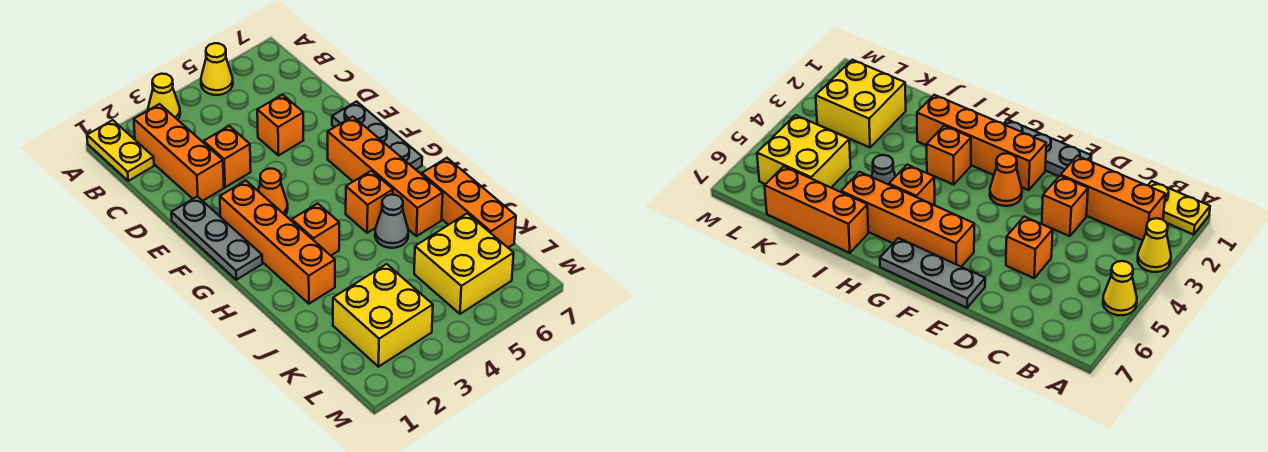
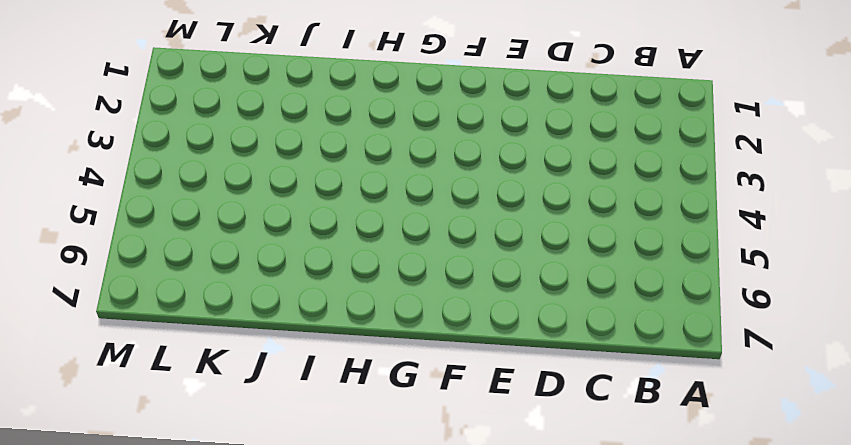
none -> yellow 1x2 plate [87,120,154,181]
none -> yellow 1x1 cone [148,74,180,120]
none -> yellow 1x1 cone [201,43,233,95]

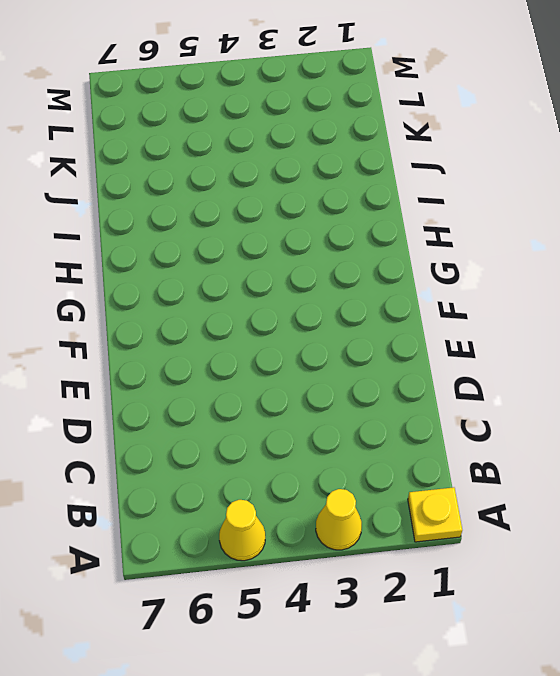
yellow 1x1 plate [408,487,462,542] -> yellow 1x2 plate [87,120,154,181]
none -> orange 1x3 brick [134,104,224,201]
none -> orange 1x1 brick [204,126,251,187]
none -> orange 1x1 brick [257,95,303,155]

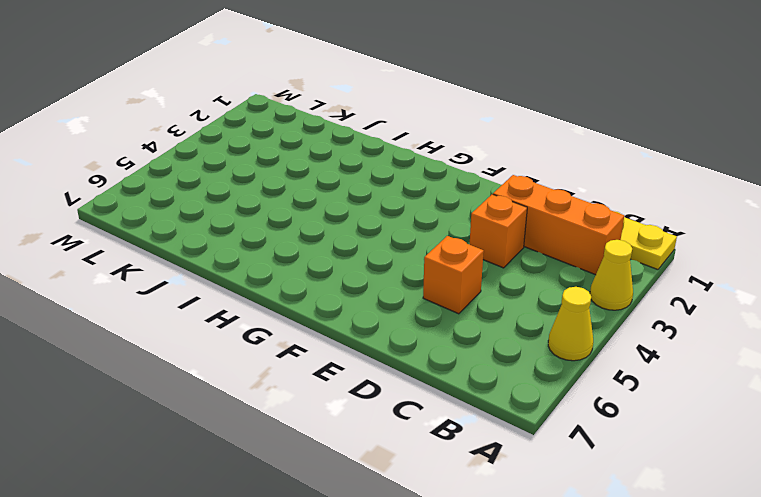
none -> grey 1x3 plate [171,196,262,280]
none -> grey 1x3 plate [332,101,422,169]
none -> orange 1x4 brick [220,181,335,304]

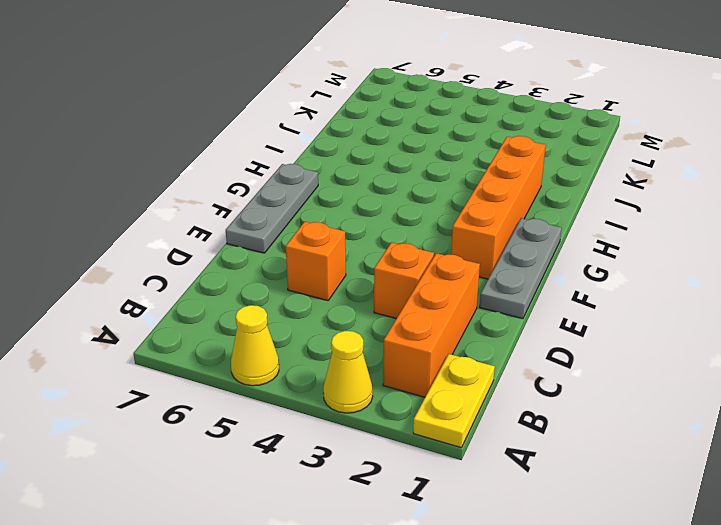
none -> orange 1x1 cone [258,169,288,215]
none -> orange 1x4 brick [328,117,443,236]
none -> orange 1x1 brick [292,203,339,255]

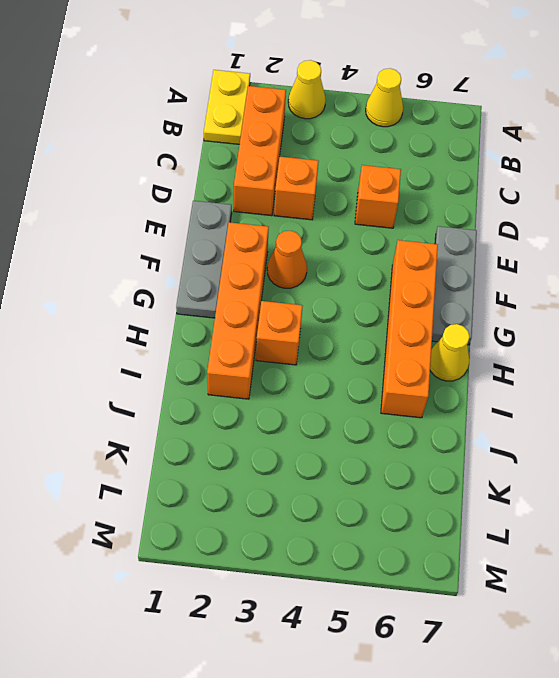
yellow 1x1 cone [430,324,470,381] -> none
none -> orange 1x1 brick [346,171,393,233]
none -> grey 1x1 cone [375,195,408,248]
none -> orange 1x3 brick [422,158,516,247]

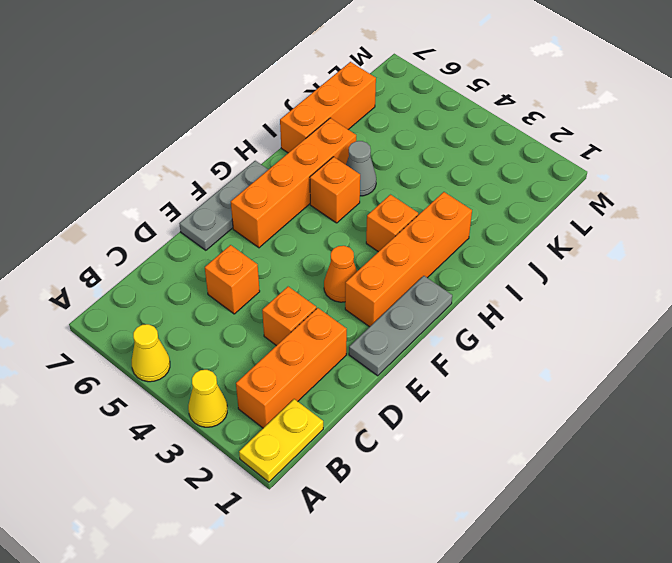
none -> yellow 2x2 brick [333,264,433,367]
none -> yellow 2x2 brick [414,213,514,314]

